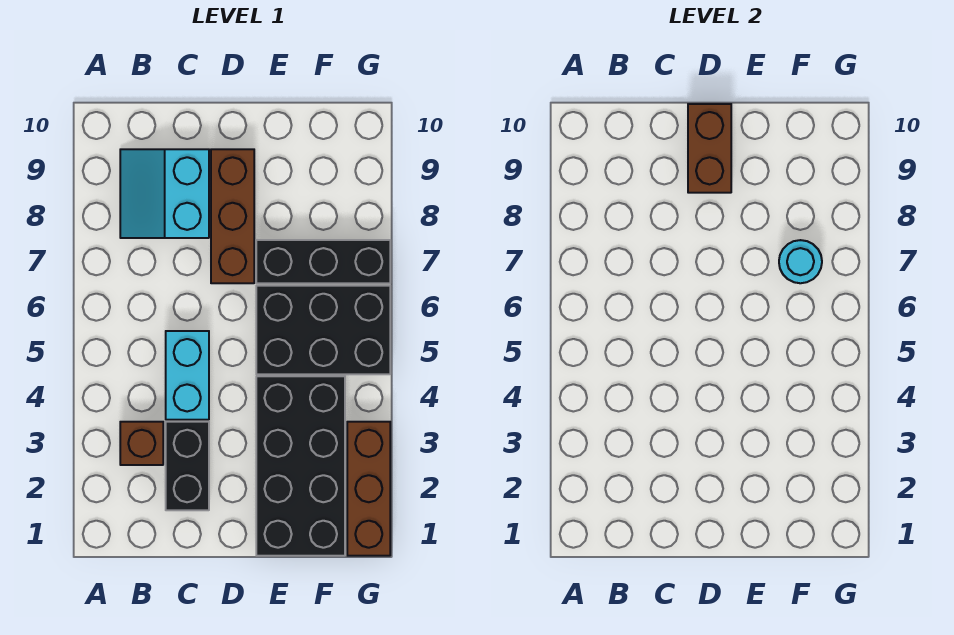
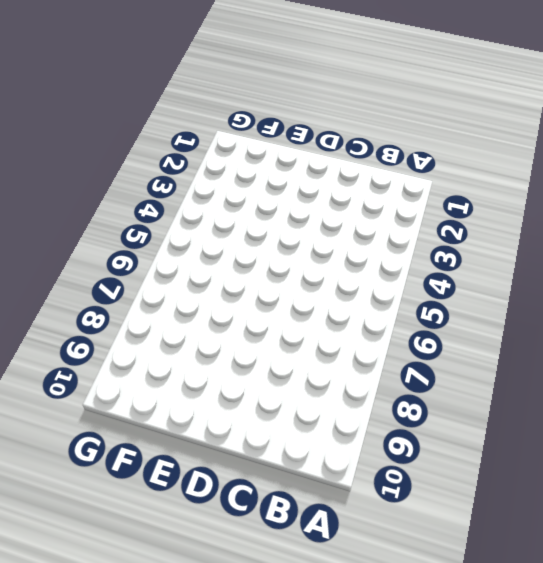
none -> brown 1x1 brick [120,422,163,465]
none -> cyan 2x2 slope [120,149,209,238]

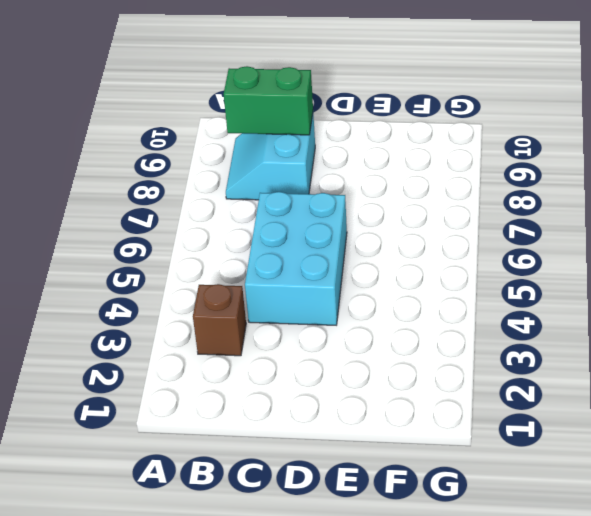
green 1x2 brick [224,66,313,135] -> none
cyan 2x3 brick [245,192,347,325] -> cyan 1x2 brick [166,331,209,420]
none -> black 1x2 brick [166,422,209,510]
none -> brown 1x3 brick [211,149,254,283]

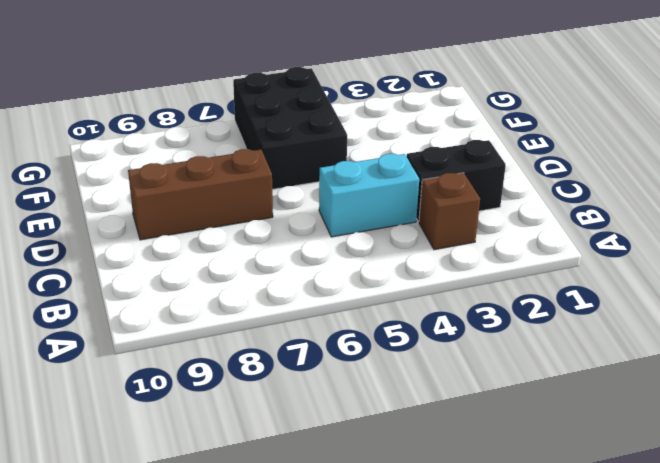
none -> cyan 2x2 slope [120,149,209,238]
none -> black 2x4 brick [256,376,345,556]

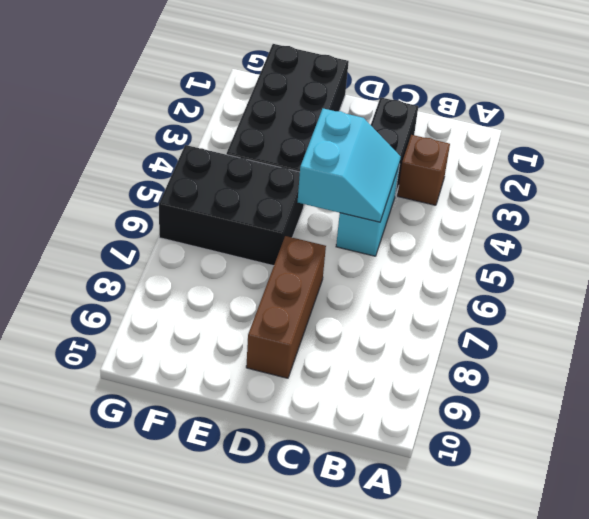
cyan 2x2 slope [298,109,401,222] -> cyan 2x2 slope moved to [120,149,209,238]
none -> black 1x3 brick [256,240,390,283]
none -> brown 1x3 brick [347,422,390,556]

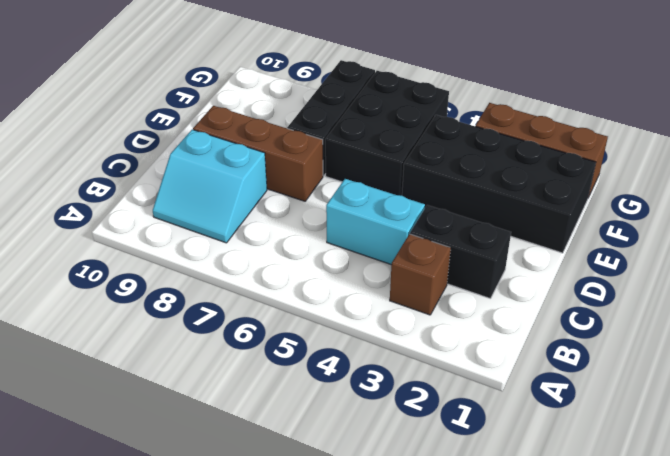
none -> brown 1x2 brick [688,104,731,193]
none -> cyan 1x1 round brick [779,240,822,283]

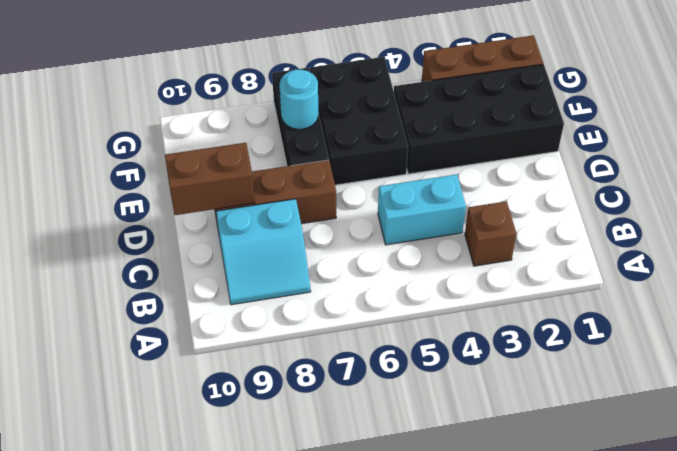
none -> black 1x2 brick [166,422,209,510]

